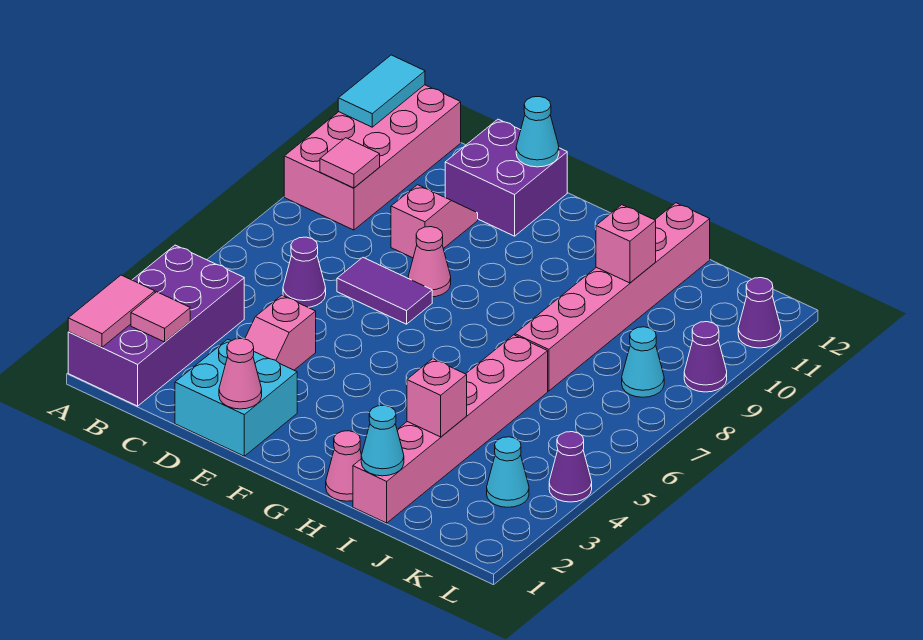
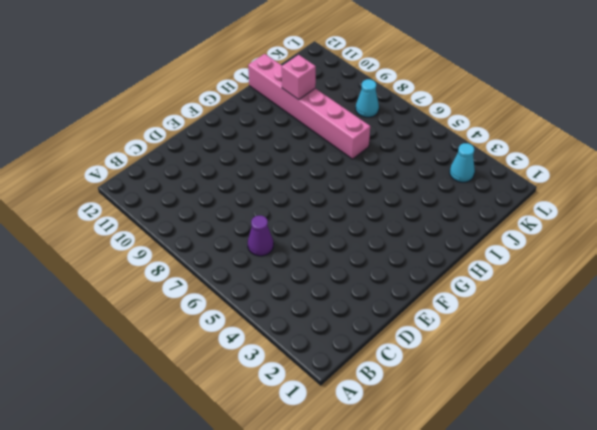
none -> purple 2x4 brick [68,245,244,406]
none -> pink 2x4 brick [284,85,461,230]
none -> cyan 2x2 brick [175,339,297,456]

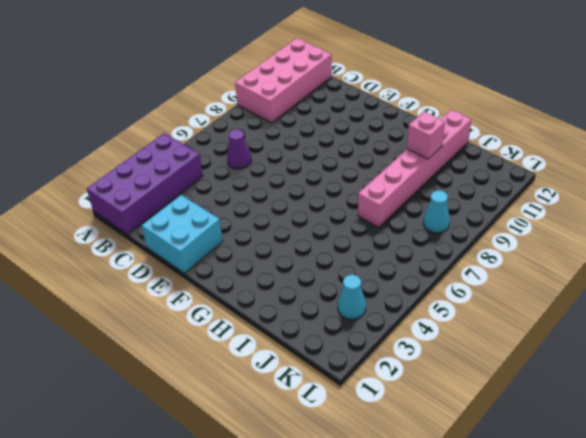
none -> pink 1x2 slope [245,295,316,370]
none -> purple 1x2 tile [337,257,432,324]
none -> pink 1x2 slope [391,185,478,258]

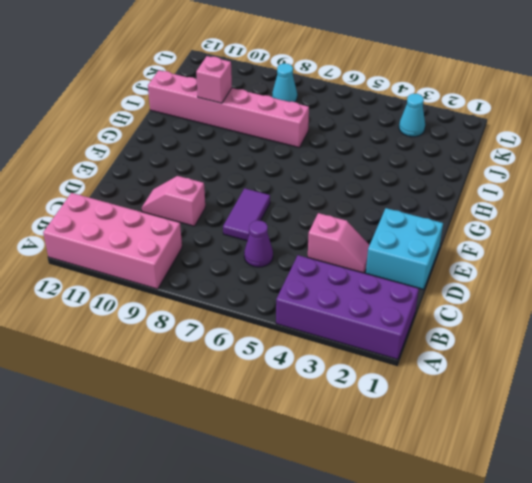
none -> purple 2x2 brick [445,119,567,236]
none -> pink 1x1 cone [408,227,451,297]
none -> pink 1x1 cone [326,431,361,501]

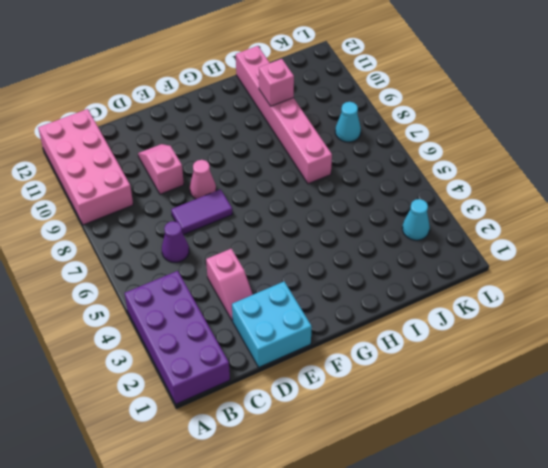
none -> purple 2x2 brick [445,119,567,236]
none -> pink 1x1 cone [326,431,361,501]
none -> pink 1x6 brick [353,335,548,523]

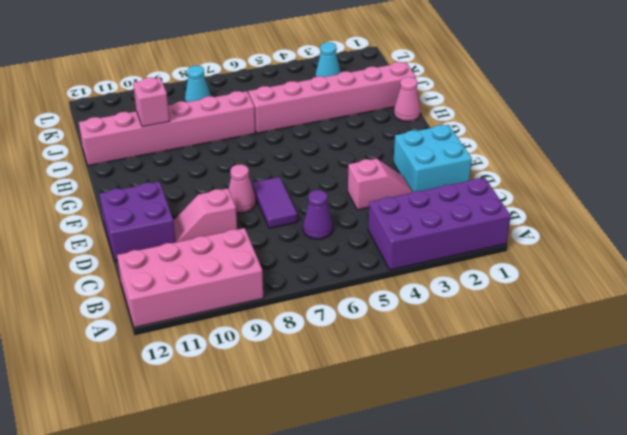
none -> purple 1x1 cone [549,432,592,502]
none -> purple 1x1 cone [684,322,727,392]
none -> purple 1x1 cone [738,278,781,348]

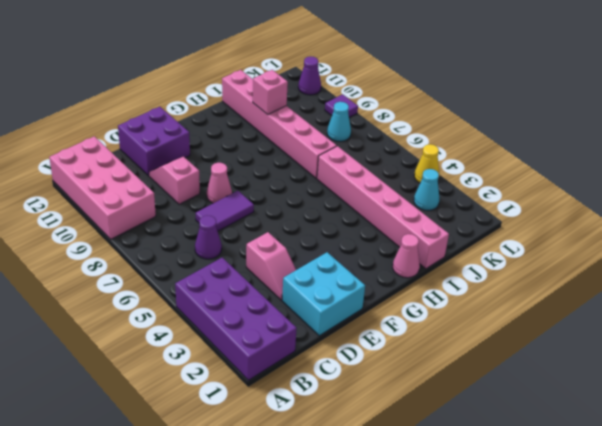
yellow 1x1 cone [414,144,439,183] -> purple 1x1 cone [549,432,592,502]
purple 1x1 tile [325,94,358,117] -> purple 1x1 cone [684,322,727,392]
none -> pink 1x2 tile [68,275,155,347]
none -> cyan 1x2 tile [338,55,425,127]
none -> pink 1x1 tile [131,292,190,342]

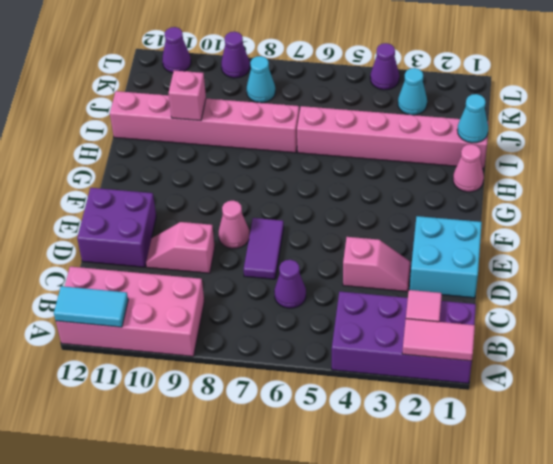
none -> pink 1x1 tile [320,138,380,188]
none -> pink 1x1 cone [219,339,262,409]
none -> cyan 1x1 cone [516,97,559,167]

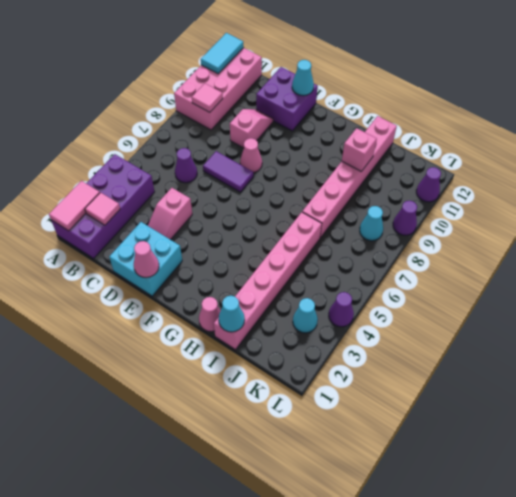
none -> pink 1x1 brick [407,359,467,437]

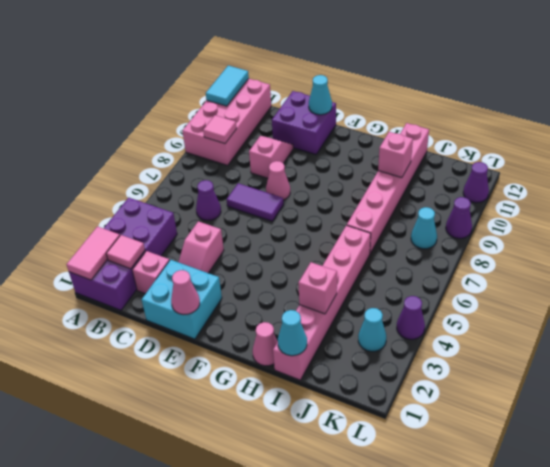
pink 1x1 brick [132,251,170,294] -> none

